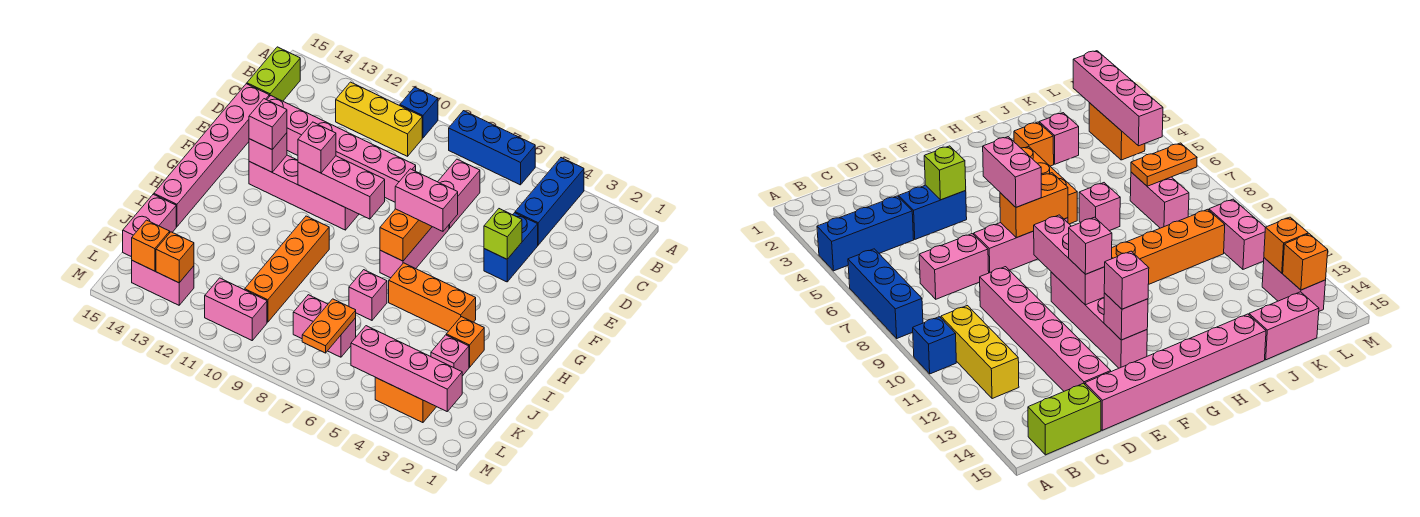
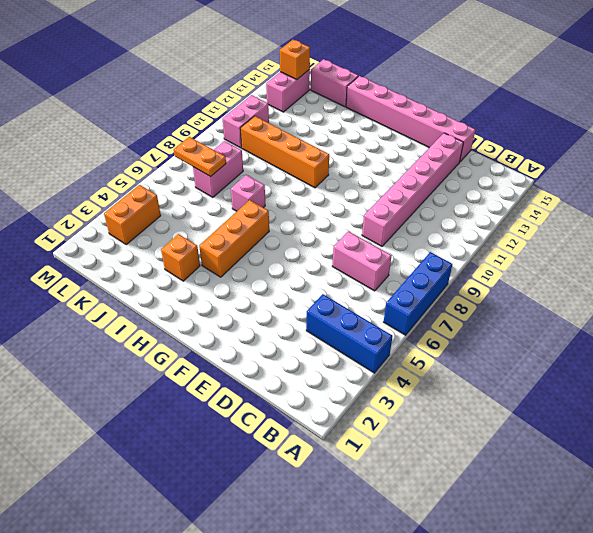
none -> blue 1x1 brick [400,87,438,138]
none -> yellow 1x3 brick [336,82,422,156]
none -> lime 1x2 brick [247,47,300,101]
none -> blue 1x2 brick [484,213,538,282]

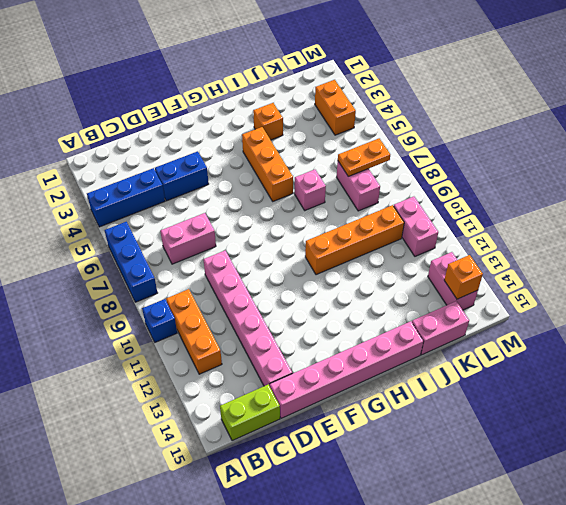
orange 1x3 brick [166,289,222,374] -> yellow 1x3 brick [336,82,422,156]
none -> pink 1x3 brick [380,225,449,278]
none -> pink 1x4 brick [249,155,359,230]
none -> pink 1x1 brick [431,335,469,376]
none -> lime 1x1 brick [484,209,522,259]

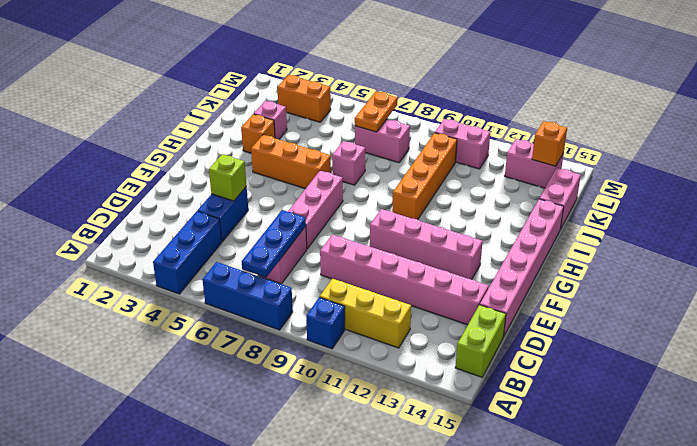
blue 1x3 plate [242,210,306,277] -> none
none -> orange 1x2 brick [380,209,432,261]
none -> pink 1x3 brick [298,156,385,219]
none -> pink 1x1 brick [249,133,287,172]
none -> pink 1x4 brick [351,326,462,411]

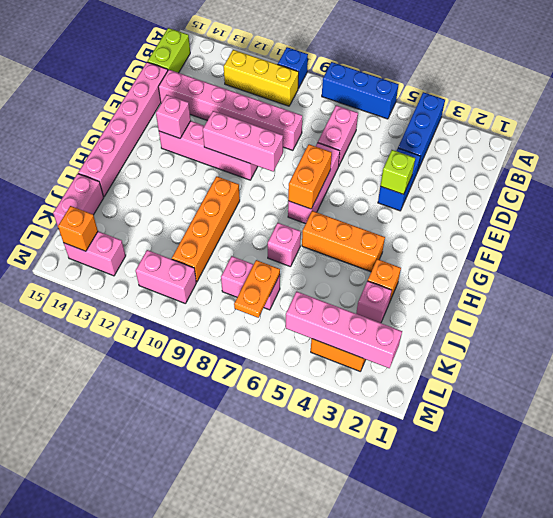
none -> orange 1x1 brick [156,232,194,283]
none -> pink 1x2 brick [395,169,458,231]
none -> pink 1x1 brick [298,122,336,173]
none -> pink 1x1 brick [249,99,287,149]

